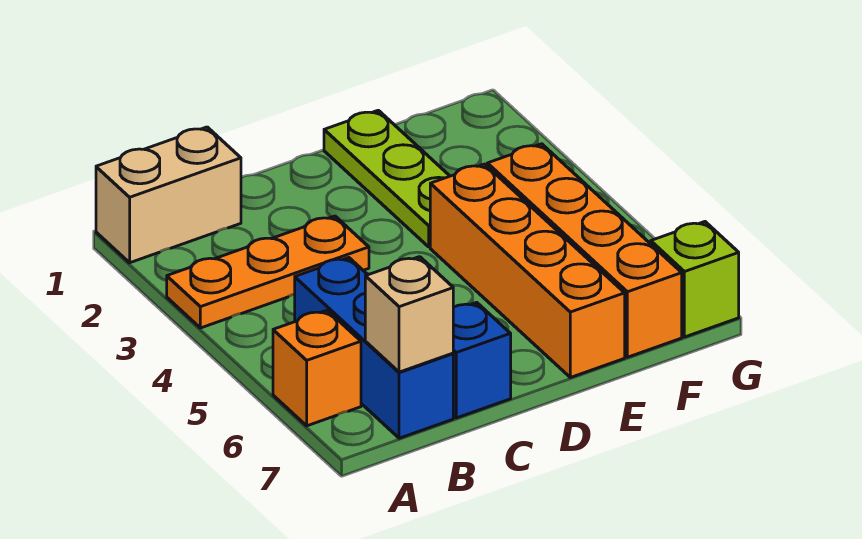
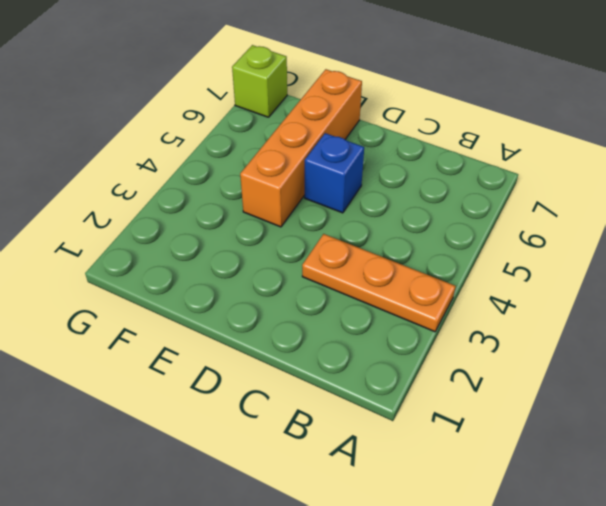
blue 1x1 brick [305,133,364,213] -> blue 1x1 brick moved to [453,302,511,418]
none -> tan 1x2 brick [96,127,241,263]
none -> orange 1x1 brick [273,310,361,426]

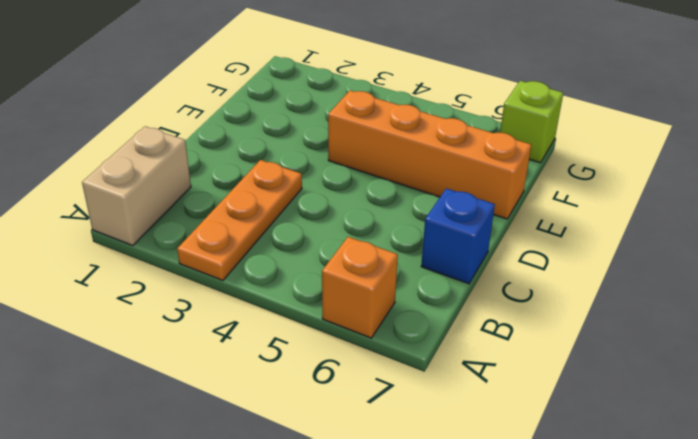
none -> blue 1x3 brick [295,258,453,438]
none -> lime 1x3 plate [324,110,449,247]

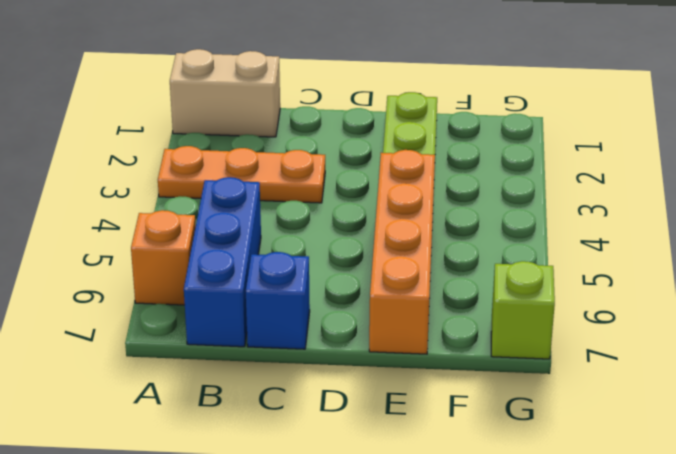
none -> orange 1x4 brick [487,144,682,357]
none -> tan 1x1 brick [365,257,453,372]

